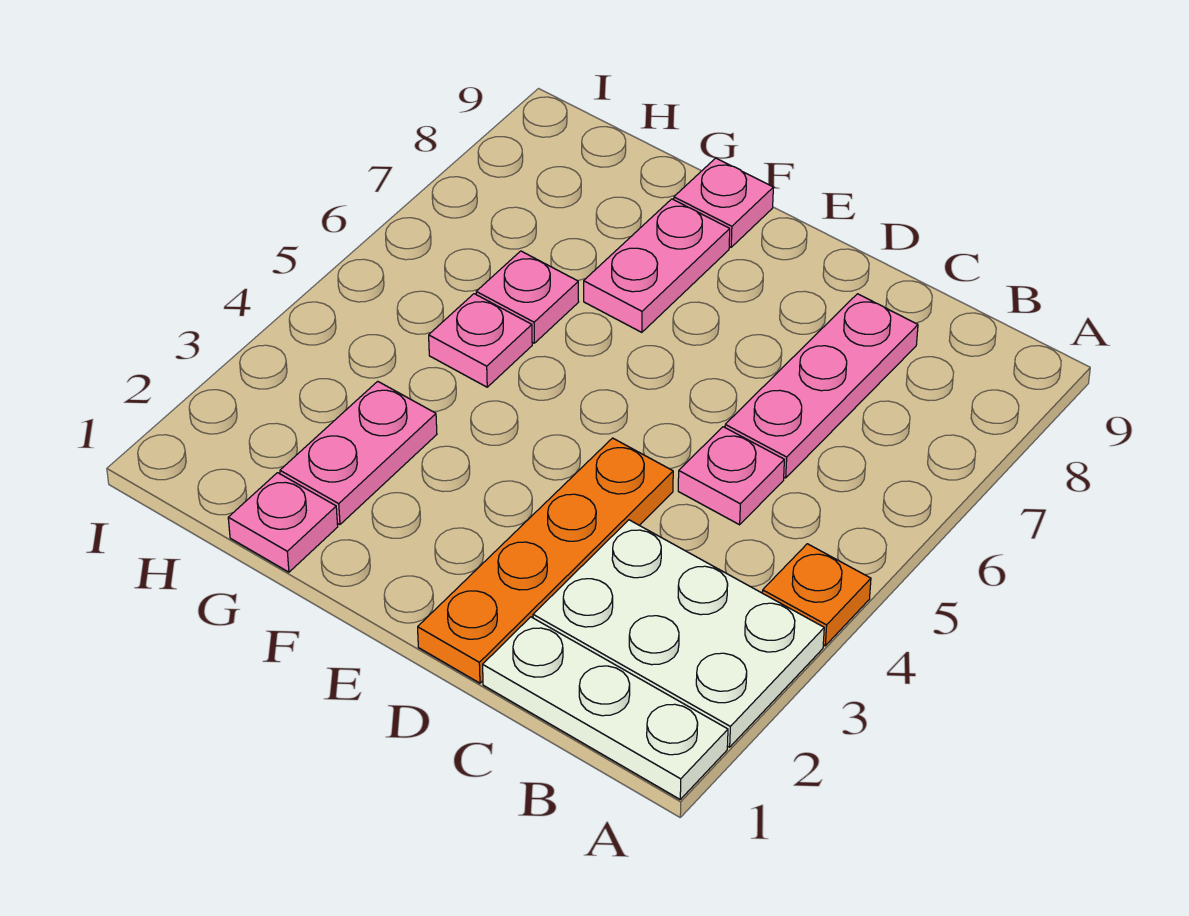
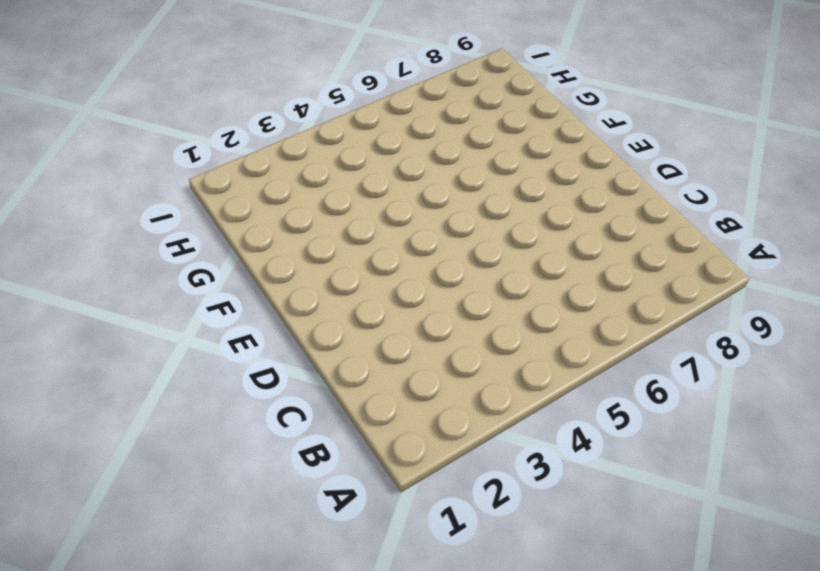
none -> white 1x3 plate [483,617,728,799]
none -> white 2x3 plate [533,520,824,747]
none -> orange 1x1 plate [762,544,871,646]

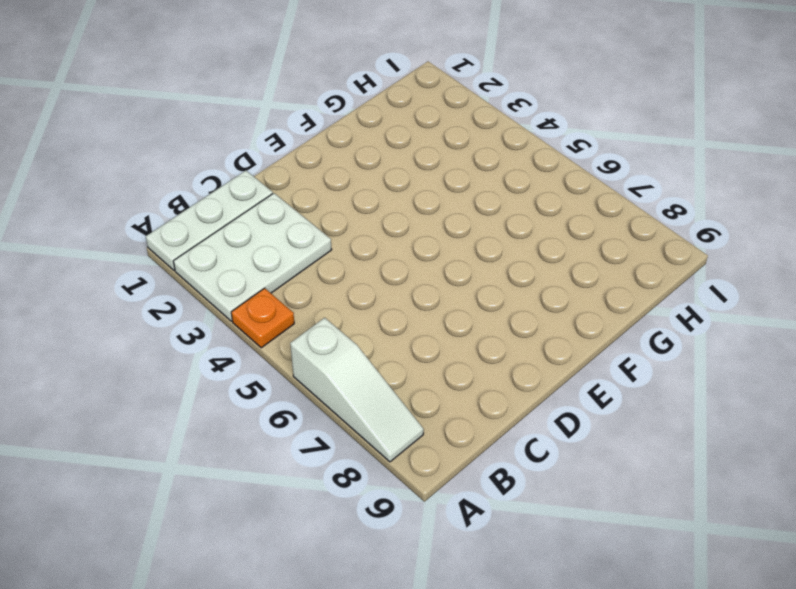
white 1x3 slope [290,318,424,462] -> none
none -> pink 1x1 plate [678,427,784,525]
none -> pink 1x3 plate [725,294,918,478]
none -> orange 1x4 plate [418,438,673,683]

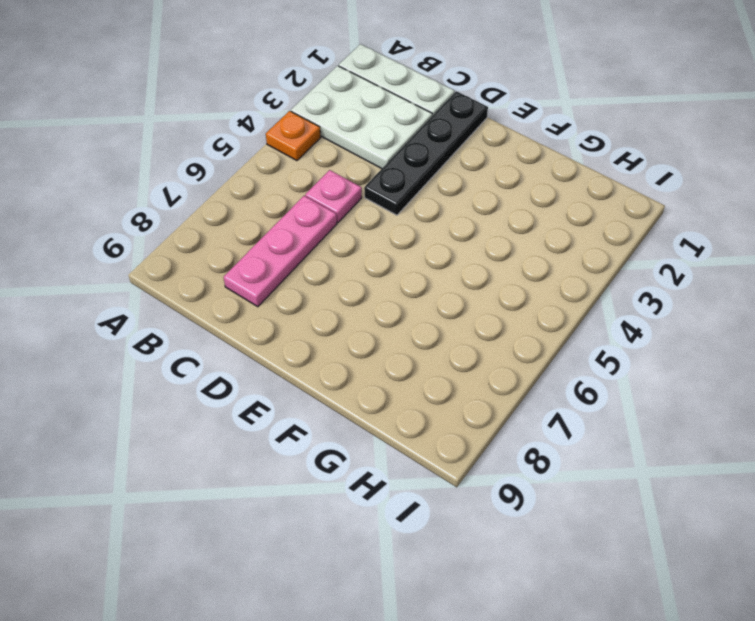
black 1x4 plate [364,91,488,215] -> orange 1x4 plate [418,438,673,683]
none -> pink 1x2 plate [584,199,730,332]
none -> pink 1x1 plate [674,158,773,247]
none -> pink 1x1 plate [228,473,338,572]

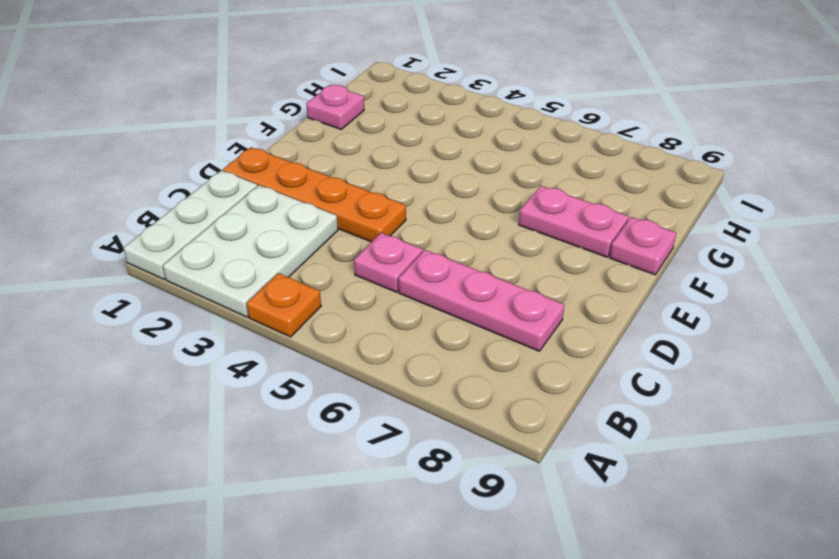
none -> pink 1x2 plate [280,381,437,524]
none -> pink 1x1 plate [429,294,532,387]
none -> pink 1x1 plate [476,251,579,343]

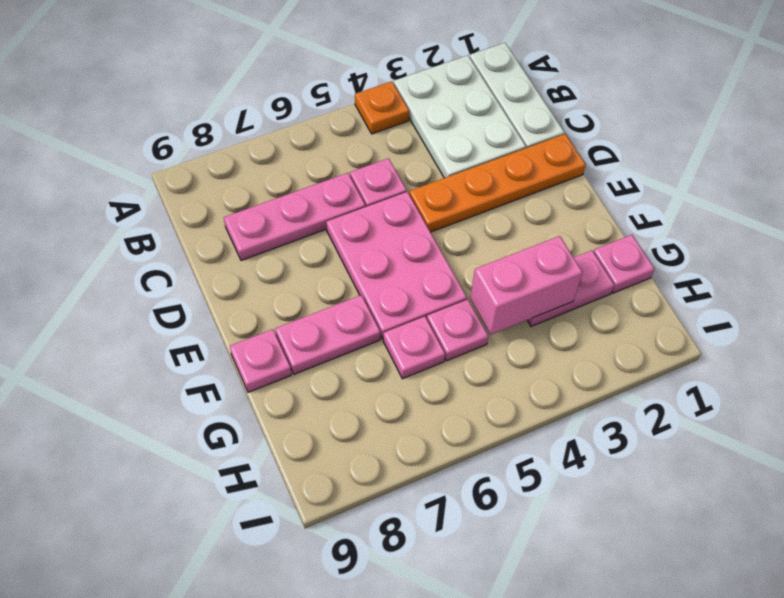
pink 2x3 plate [326,192,467,339] -> none
pink 1x2 brick [470,236,583,335] -> none

